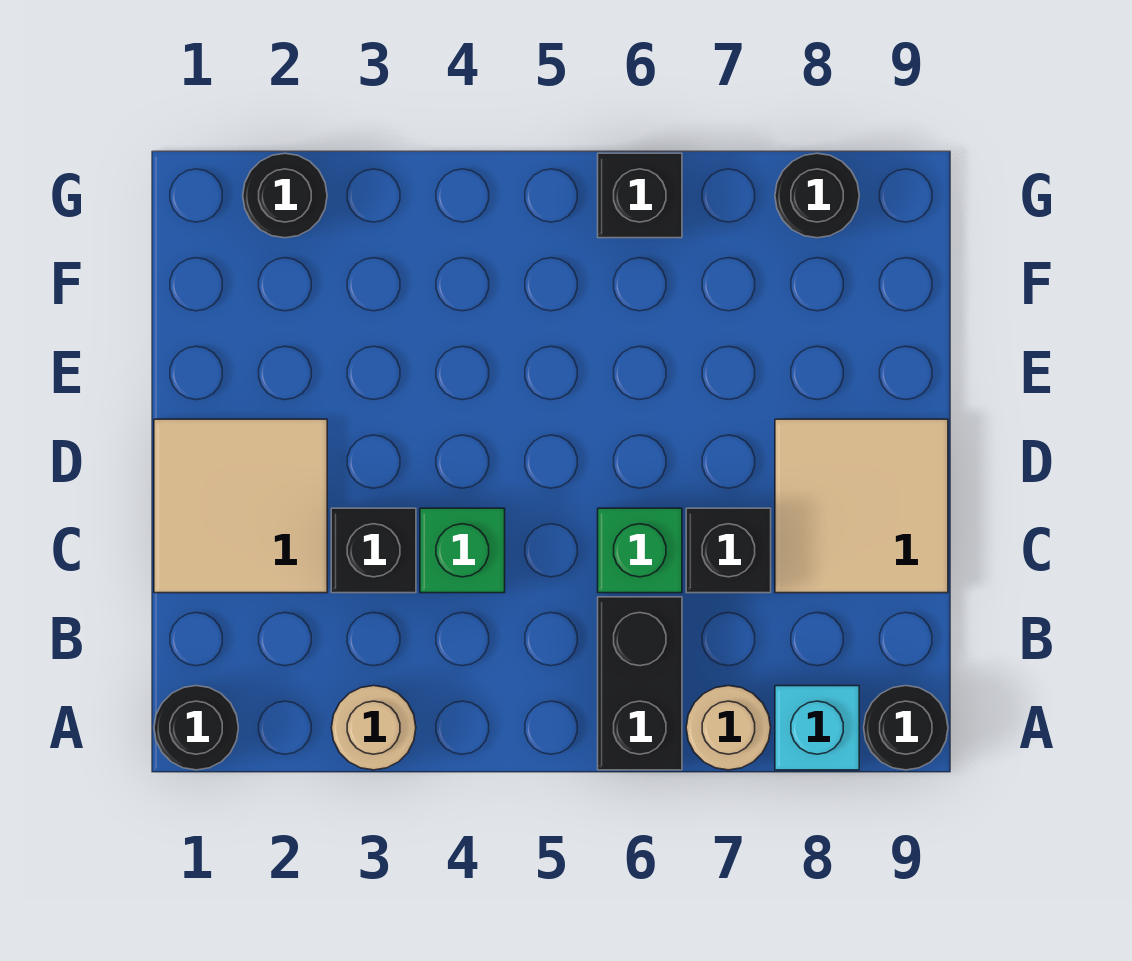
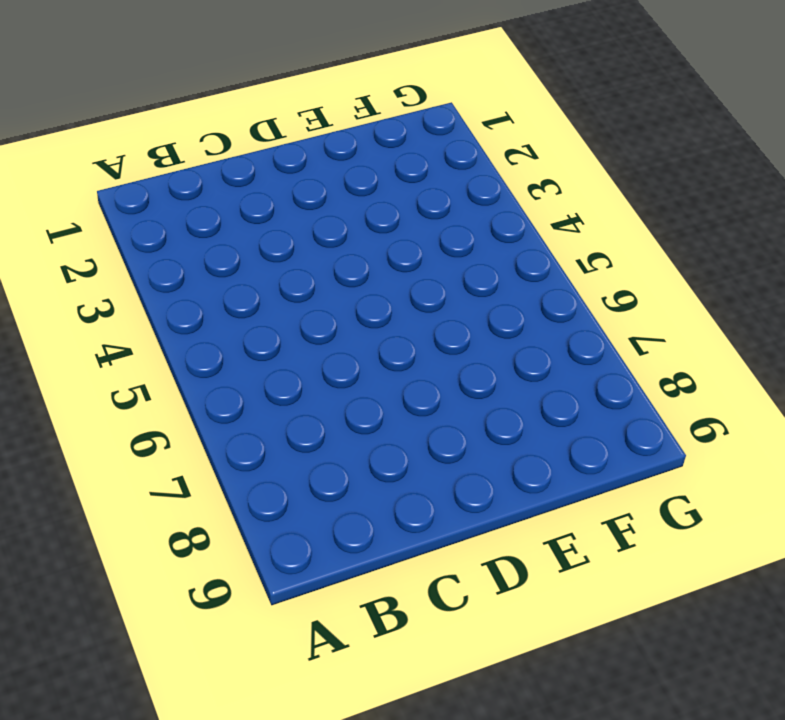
none -> black 1x1 round brick [154,686,238,770]
none -> tan 1x1 round brick [331,686,416,770]
none -> black 1x2 brick [598,597,682,770]

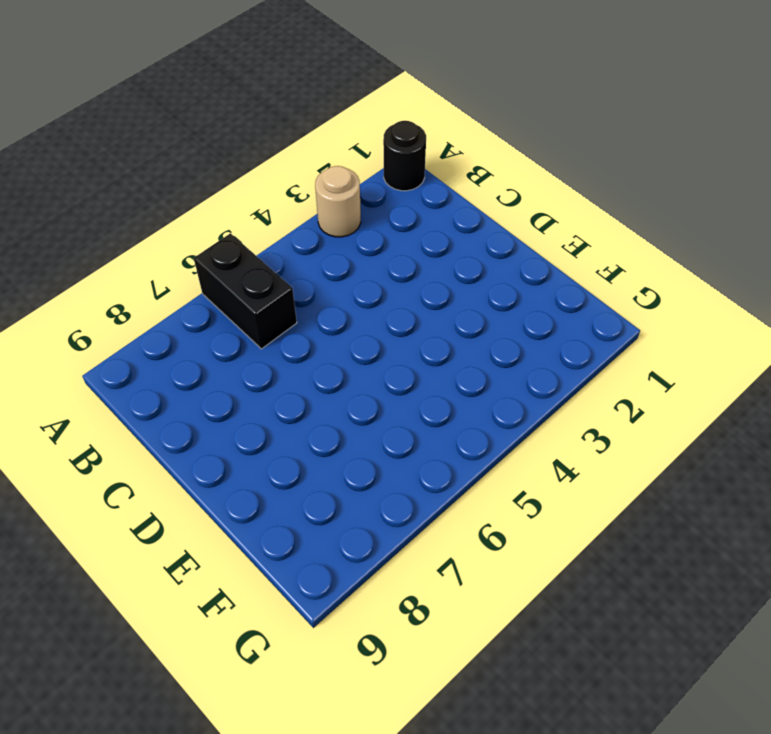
none -> tan 1x1 round brick [686,686,771,770]
none -> cyan 1x1 brick [775,686,859,770]
none -> black 1x1 round brick [864,686,948,770]

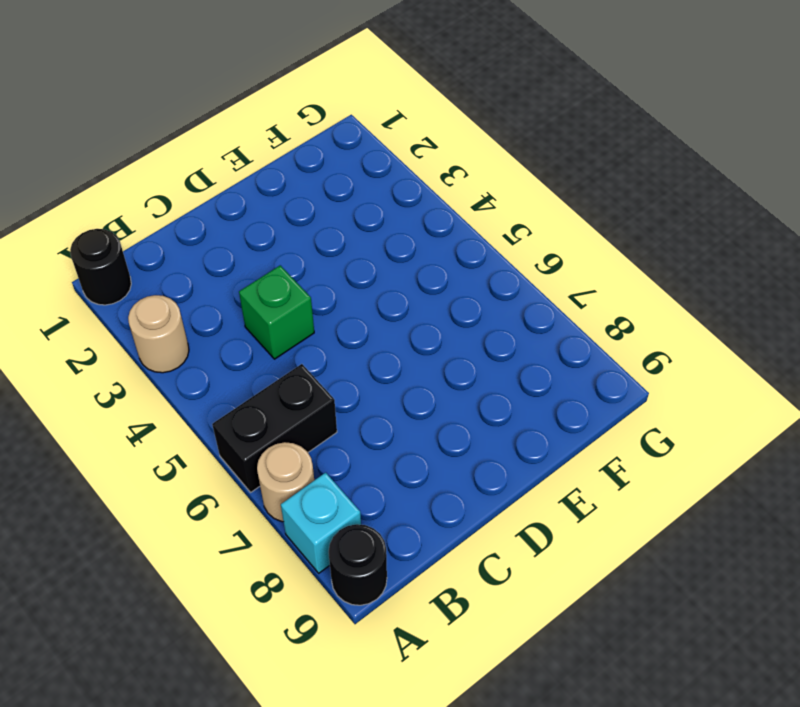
none -> tan 2x2 tile [154,419,327,593]
none -> black 1x1 brick [331,508,416,593]
none -> green 1x1 brick [598,508,682,593]

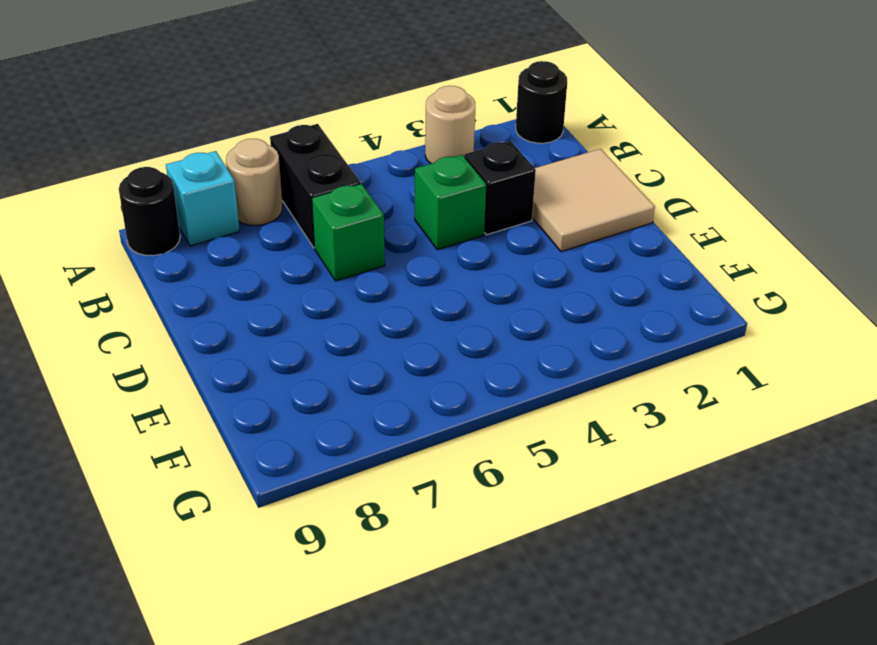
none -> black 1x1 brick [686,508,771,593]
none -> tan 2x2 tile [775,419,948,593]
none -> black 1x1 round brick [243,153,327,238]

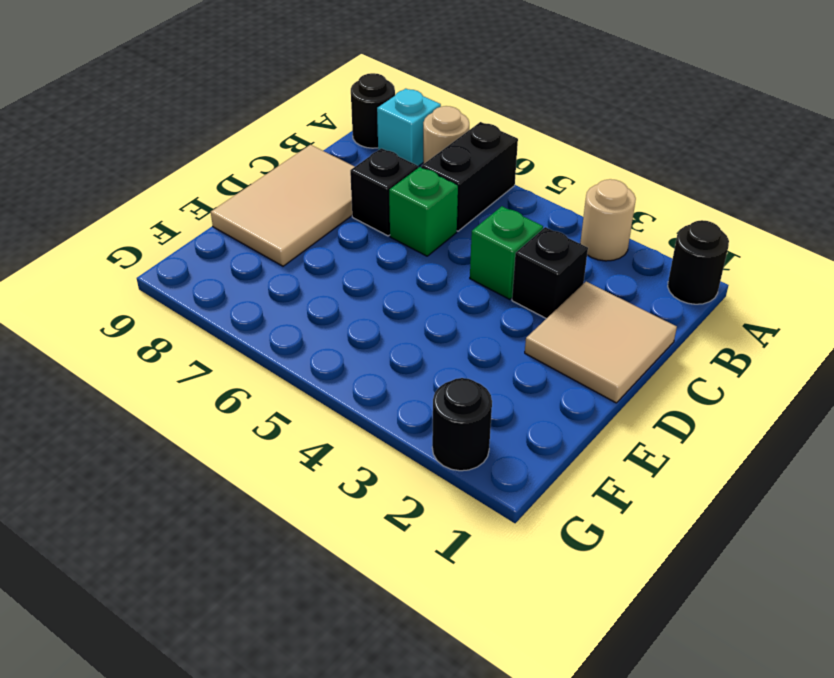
tan 2x3 tile [211,145,355,266] -> tan 2x2 tile [775,419,948,593]
none -> black 1x1 brick [598,153,682,238]
none -> black 1x1 round brick [775,153,859,238]

